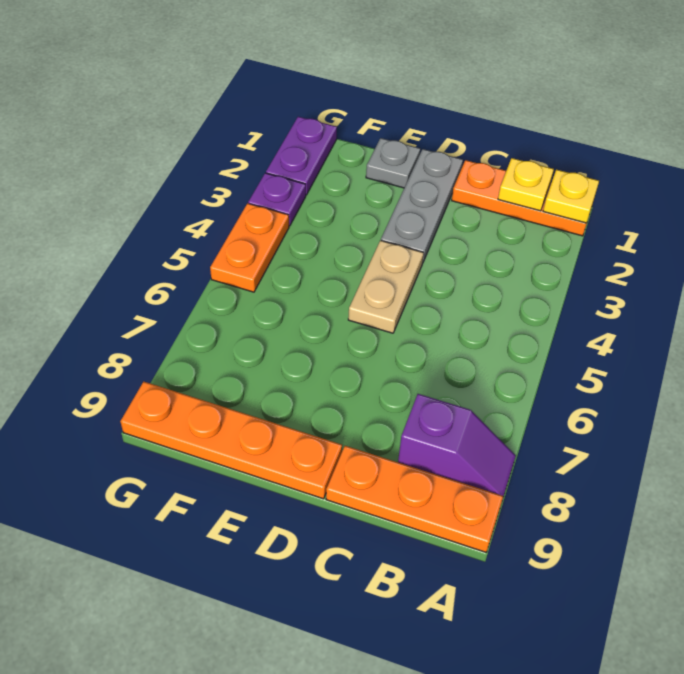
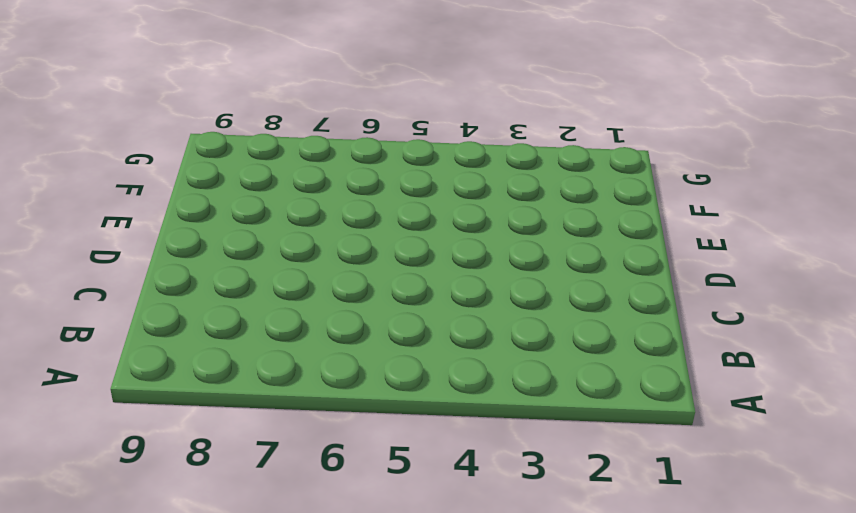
none -> orange 1x3 plate [452,160,587,236]
none -> purple 1x2 slope [398,394,516,496]
none -> orange 1x3 plate [326,446,503,552]

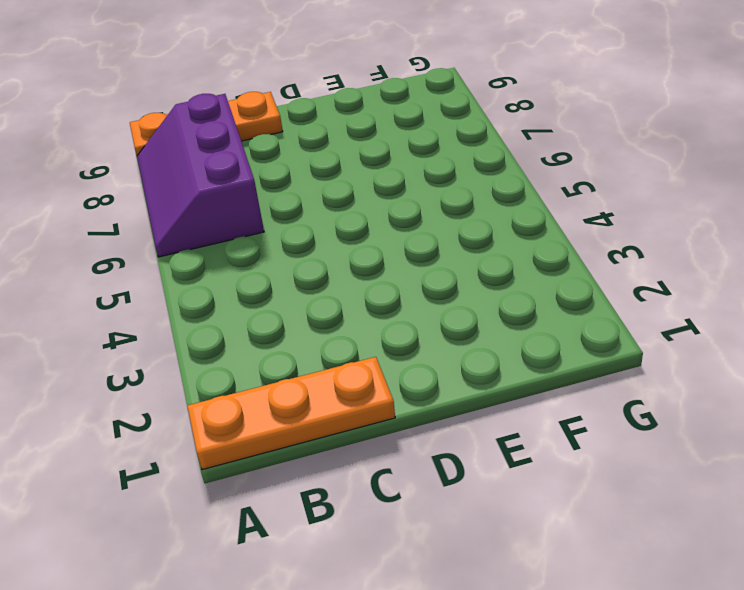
purple 2x3 slope [137,94,264,257] -> purple 1x2 slope [398,394,516,496]
none -> grey 1x3 plate [381,149,463,263]
none -> tan 1x2 plate [348,240,424,333]
none -> orange 1x4 plate [120,382,342,499]

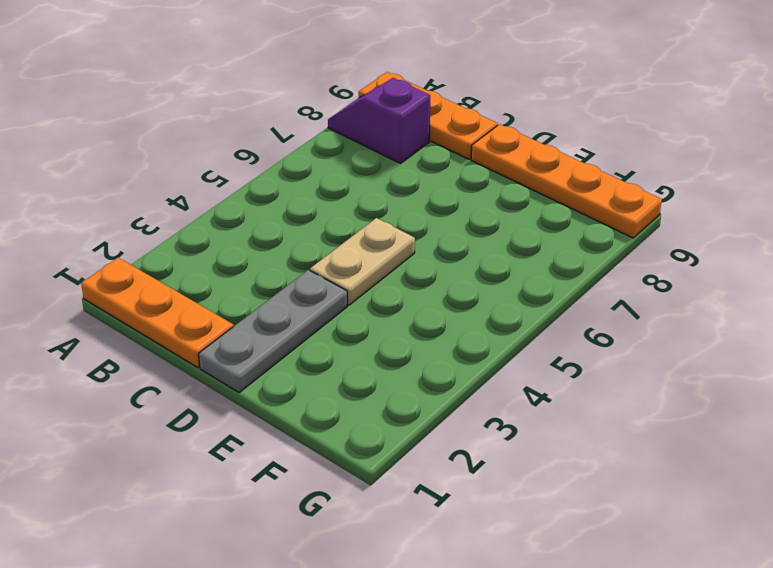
none -> grey 1x1 plate [366,138,420,188]
none -> purple 1x2 plate [266,117,337,195]
none -> purple 1x1 plate [248,173,306,226]

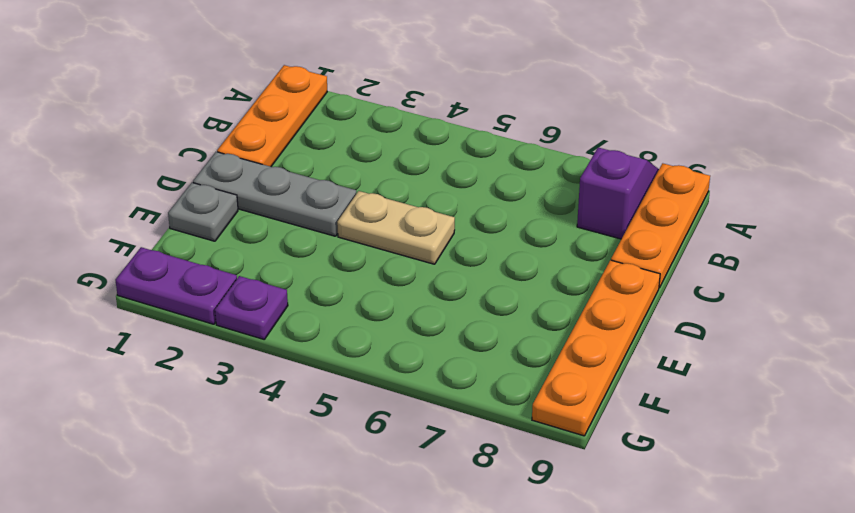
none -> orange 1x2 plate [210,203,289,292]
none -> yellow 1x1 plate [543,170,599,223]
none -> yellow 1x1 plate [498,158,554,211]

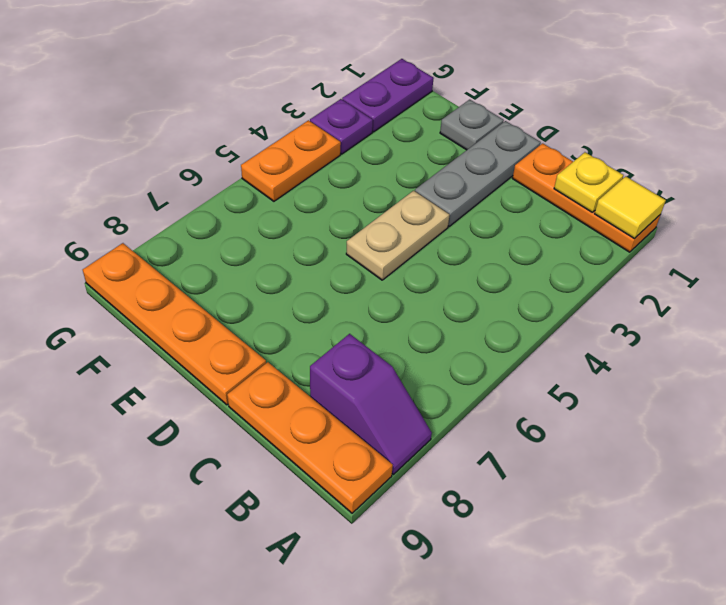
yellow 1x1 tile [594,176,666,238] -> yellow 1x1 plate [543,170,599,223]

